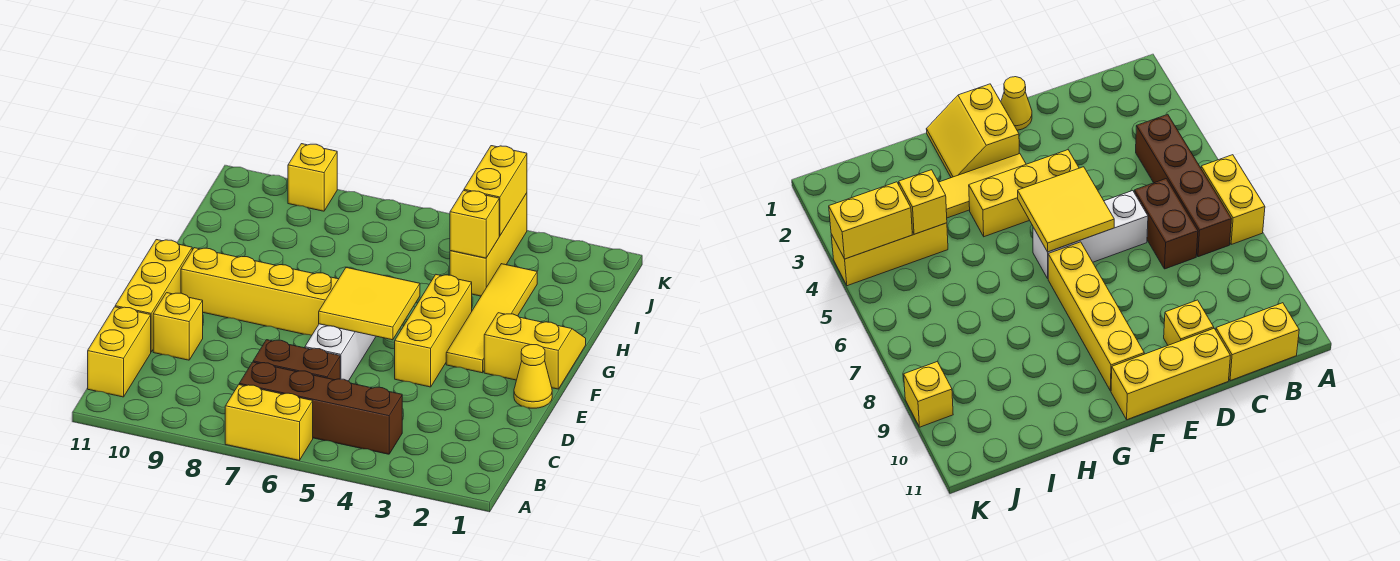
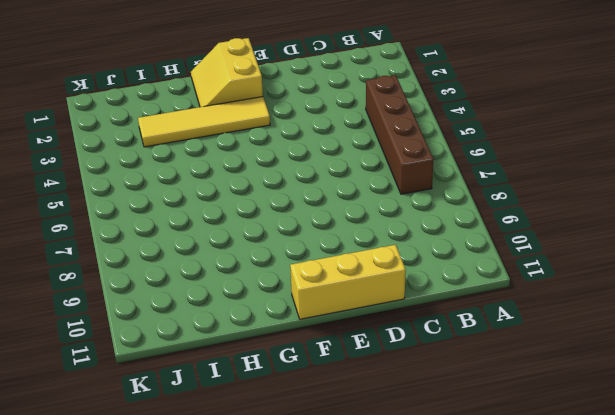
none -> yellow 1x2 brick [225,385,313,460]
none -> yellow 1x2 brick [88,307,151,397]
none -> brown 1x2 brick [253,340,340,380]

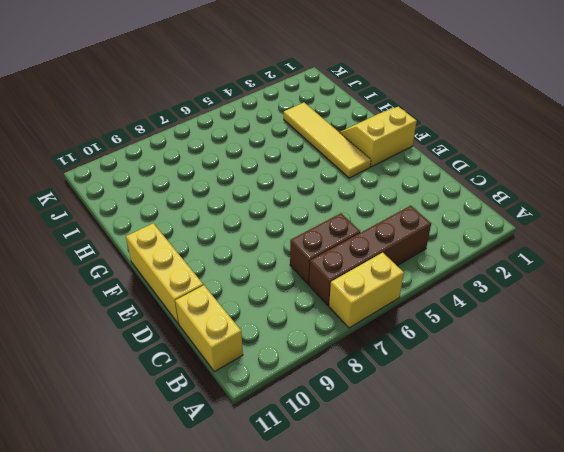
none -> white 1x3 brick [305,324,376,381]
none -> yellow 1x1 brick [153,293,203,360]
none -> yellow 1x1 cone [514,345,552,408]

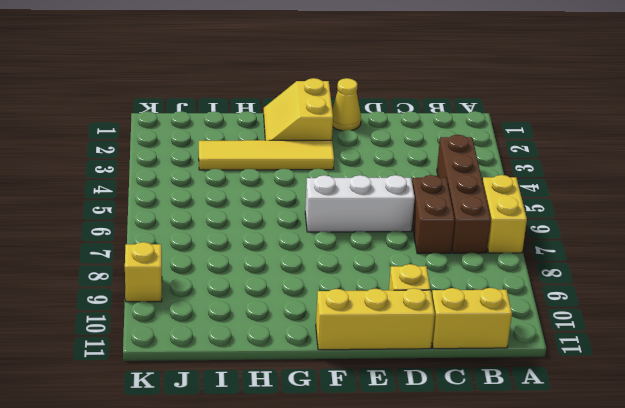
none -> yellow 1x3 brick [395,275,472,387]
none -> yellow 1x4 brick [181,248,338,335]
none -> yellow 1x3 brick [450,193,527,296]

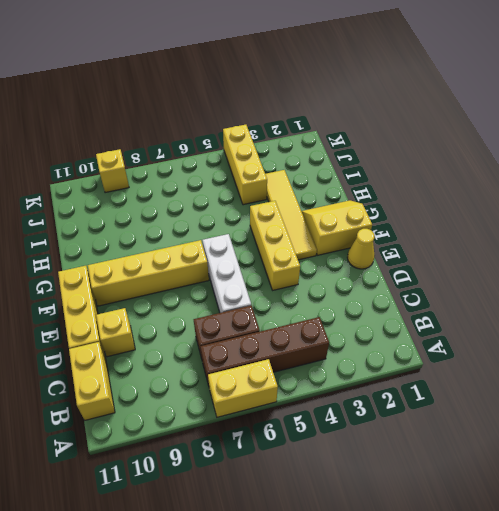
none -> yellow 2x2 tile [319,268,420,340]
none -> yellow 1x1 brick [450,190,499,258]
none -> yellow 1x2 brick [464,146,527,236]

